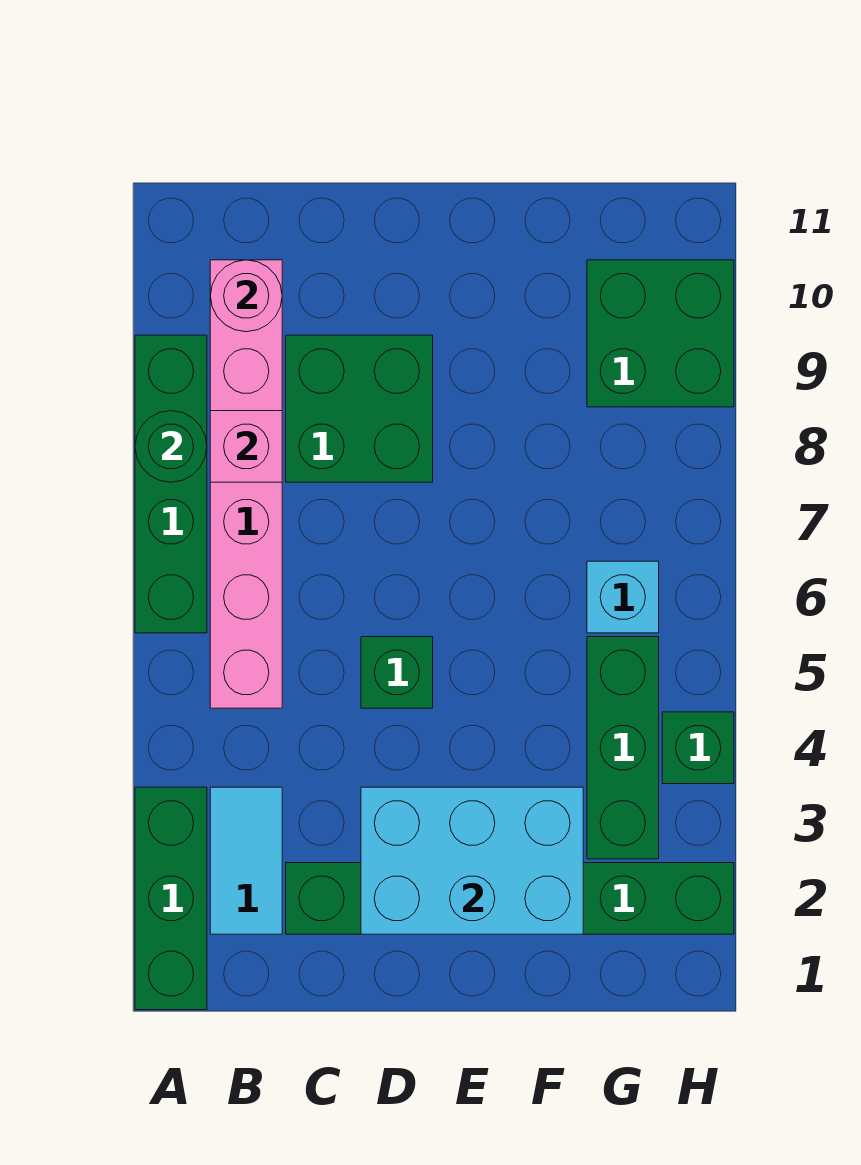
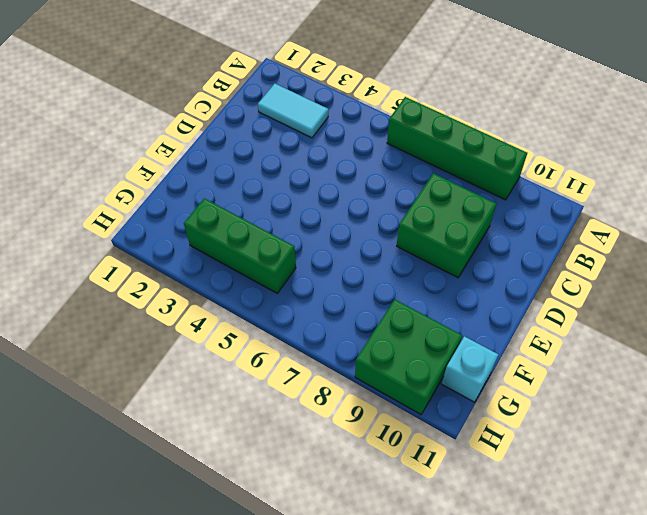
cyan 1x1 brick [442,336,498,402] -> cyan 1x1 brick moved to [587,561,659,633]
none -> green 1x3 brick [135,787,207,1010]
none -> pink 1x6 brick [210,260,282,708]
none -> green 1x6 brick [286,863,734,934]

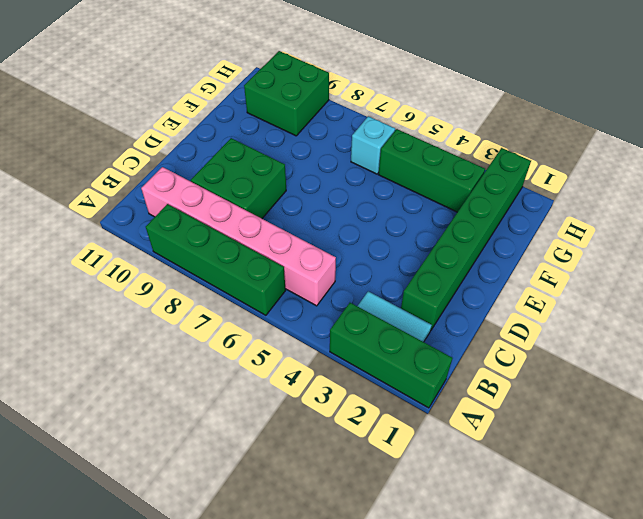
none -> green 1x1 brick [361,637,433,708]
none -> green 1x1 brick [662,712,734,784]
none -> green 1x1 round brick [135,411,207,482]

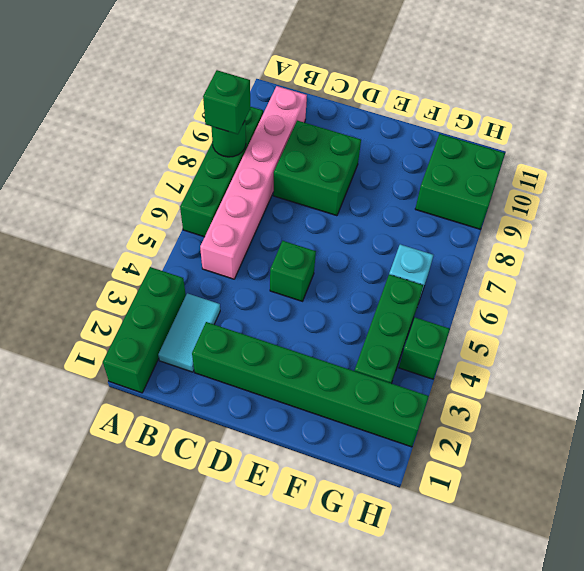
green 1x1 brick [203,70,250,134] -> none
none -> pink 1x1 brick [210,411,282,482]
none -> pink 1x1 round brick [210,260,282,332]
none -> cyan 2x3 brick [361,787,583,934]

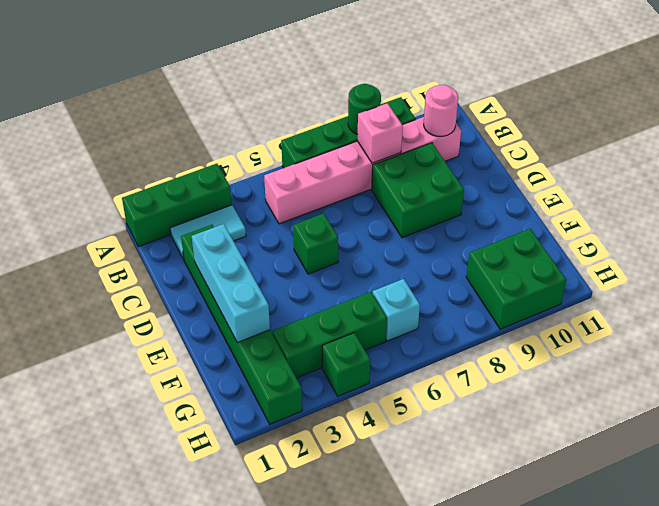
cyan 1x3 brick [192,224,270,342] -> cyan 2x3 brick [361,787,583,934]

